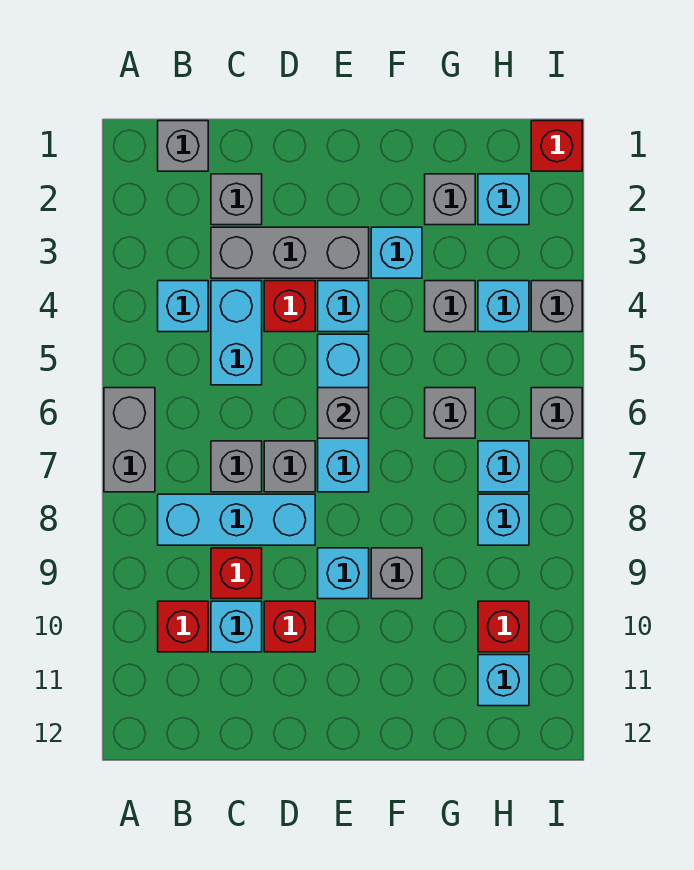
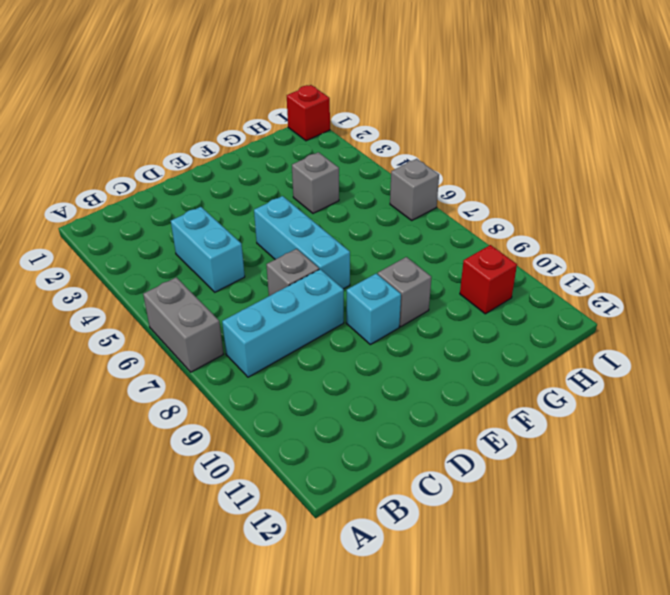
none -> grey 1x1 brick [158,121,208,171]
none -> cyan 1x1 brick [158,281,208,332]
none -> red 1x1 brick [158,601,208,652]
none -> grey 1x1 brick [211,174,262,225]

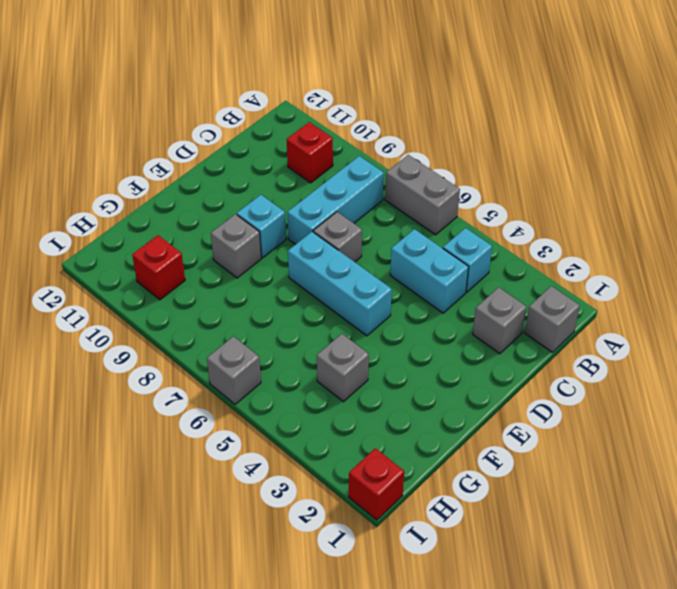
none -> grey 1x3 brick [211,227,369,278]
none -> grey 1x1 brick [211,441,262,492]
none -> red 1x1 brick [211,548,262,599]
none -> cyan 1x1 brick [211,601,262,652]

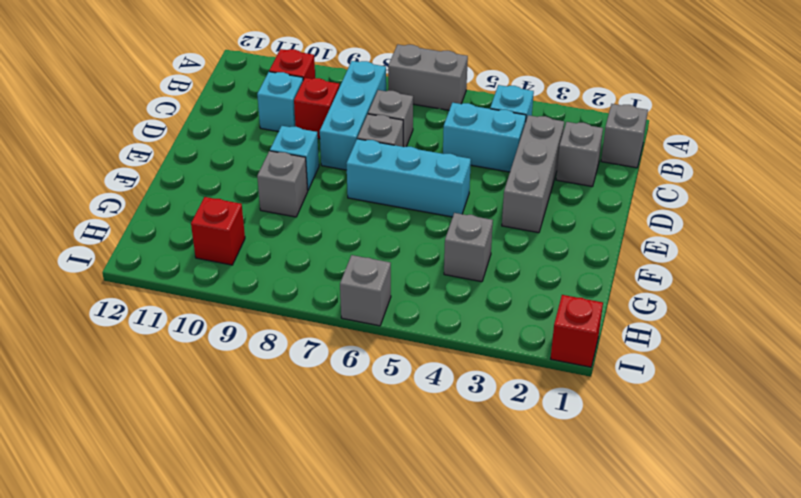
none -> red 1x1 brick [264,281,315,332]
none -> red 1x1 brick [264,601,315,652]
none -> cyan 1x1 brick [318,281,369,332]
none -> cyan 1x1 brick [371,227,422,278]

